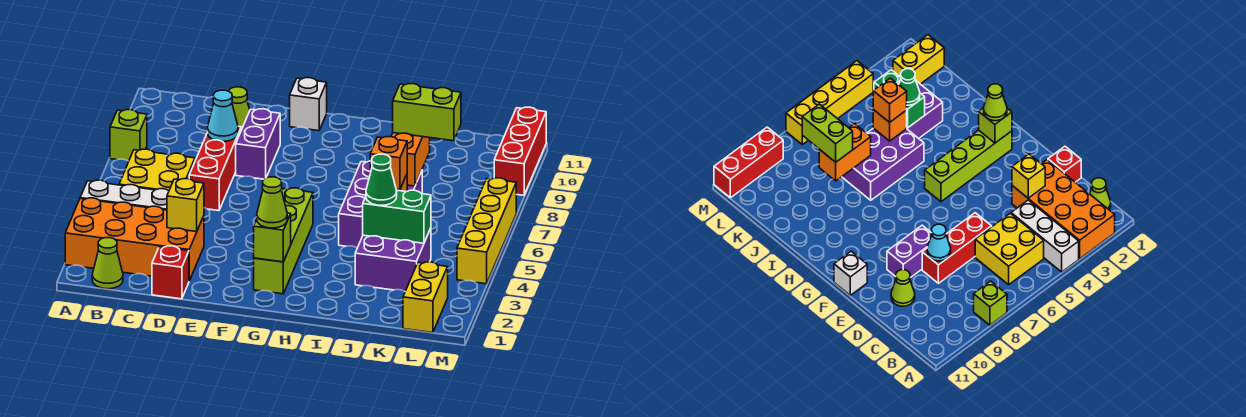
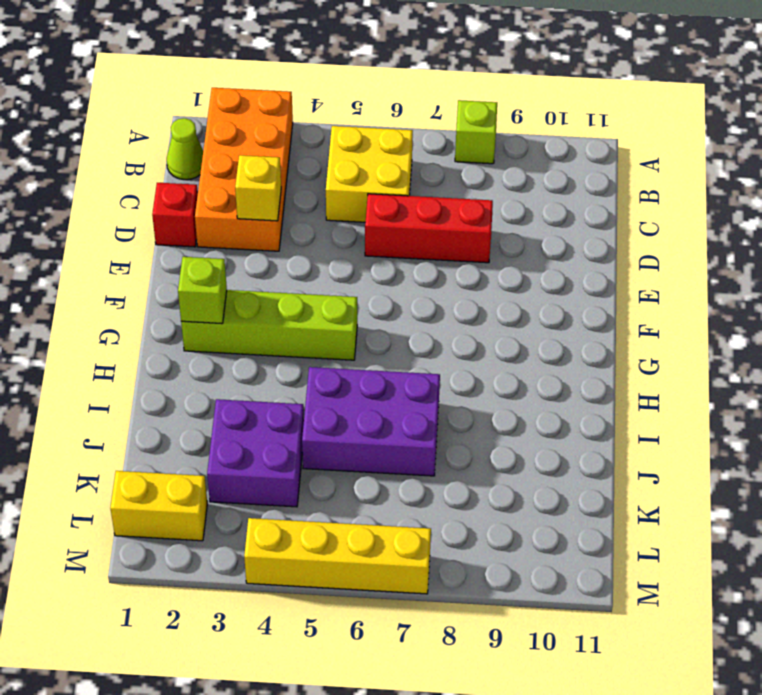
none -> white 1x3 brick [80,180,169,210]
none -> lime 1x1 cone [229,87,250,130]
none -> purple 1x2 brick [236,109,280,179]

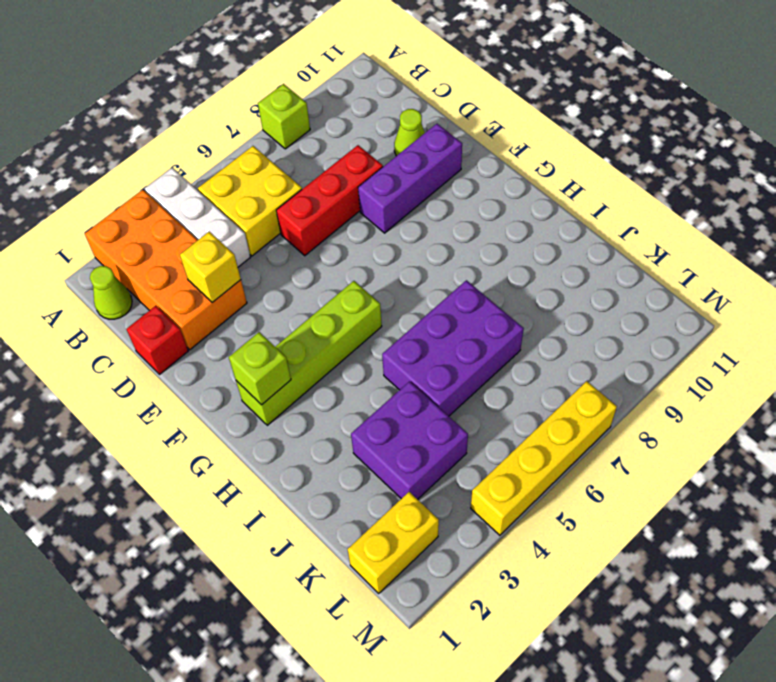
purple 1x3 brick [358,124,462,233] -> purple 1x2 brick [236,109,280,179]
none -> white 1x1 brick [290,78,327,131]
none -> red 1x3 brick [494,107,546,195]
none -> cyan 1x1 cone [208,90,238,142]

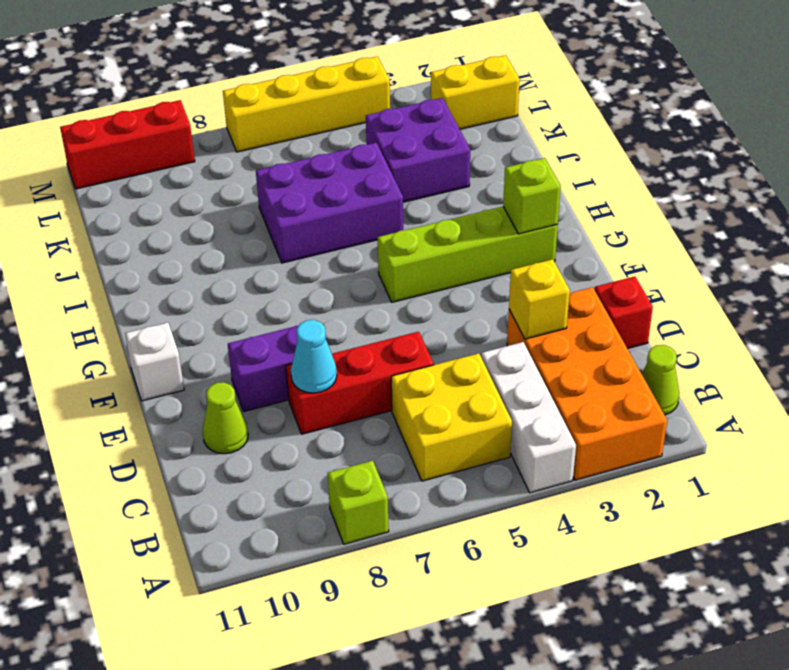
none -> green 1x2 brick [363,190,431,243]
none -> orange 1x1 brick [873,110,907,141]
none -> orange 1x2 brick [391,133,430,186]

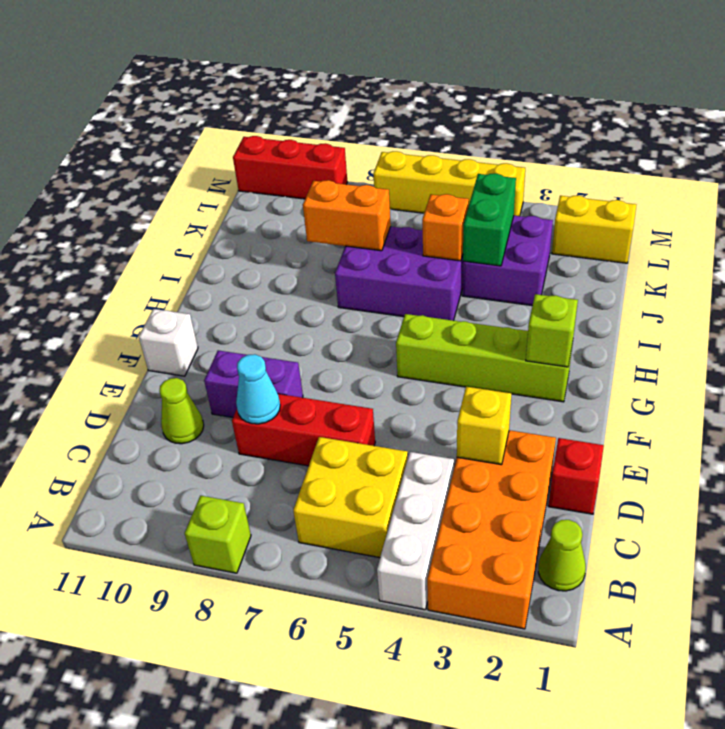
none -> lime 1x1 cone [257,177,287,228]
none -> green 1x1 cone [366,154,397,205]
none -> orange 1x1 brick [370,137,407,190]

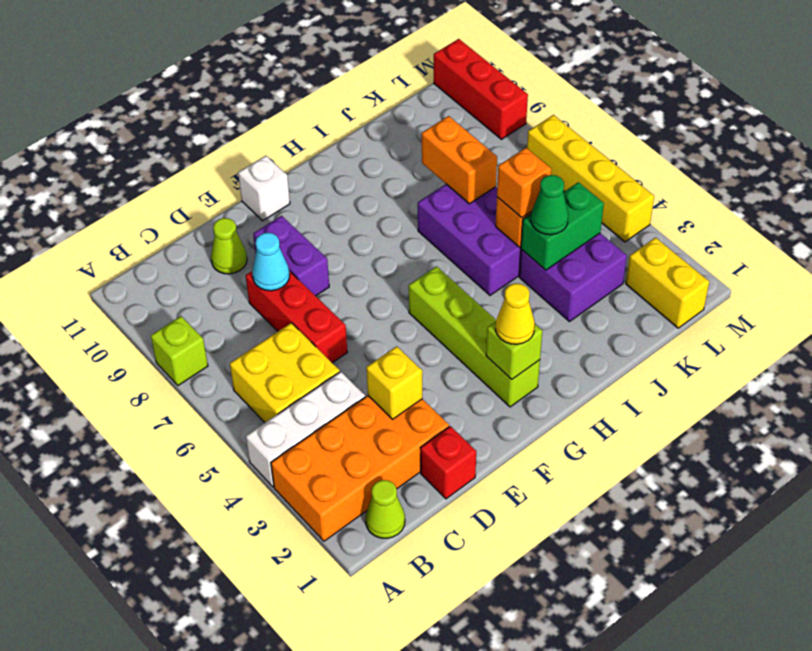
yellow 1x1 cone [496,284,535,344] -> lime 1x1 cone [257,177,287,228]
none -> lime 1x2 brick [393,84,461,141]

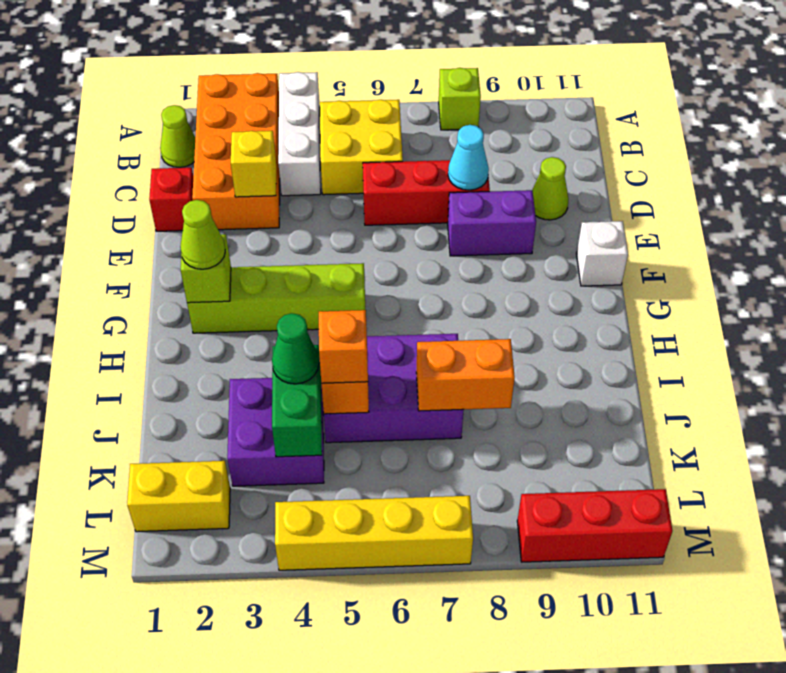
none -> lime 1x2 brick [393,84,461,141]

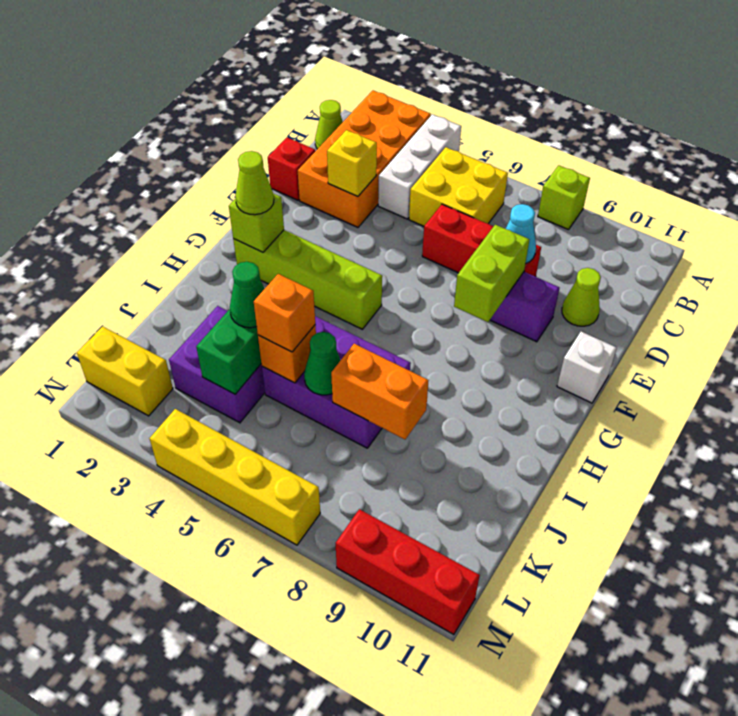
lime 1x2 brick [454,225,529,322] -> lime 1x2 brick moved to [393,84,461,141]
green 1x1 cone [304,332,341,395] -> none

